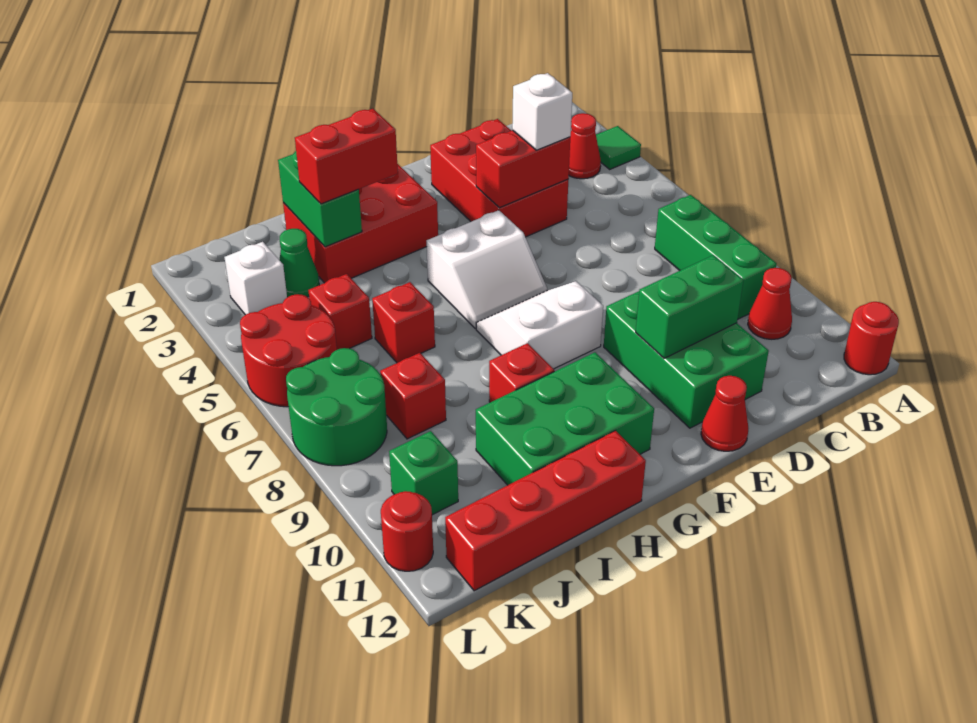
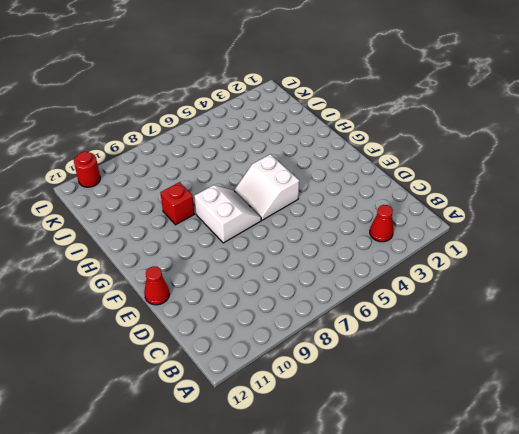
none -> green 1x1 tile [596,126,641,169]
none -> red 1x1 round brick [844,302,899,375]
none -> green 1x3 brick [655,195,777,319]

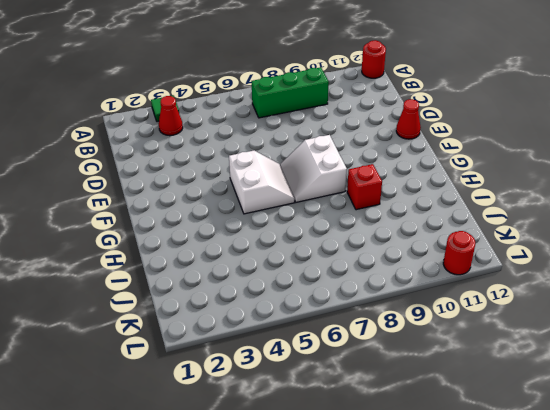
none -> red 1x1 cone [748,268,792,339]
none -> red 2x3 brick [430,119,568,237]
none -> green 2x3 brick [604,291,769,428]

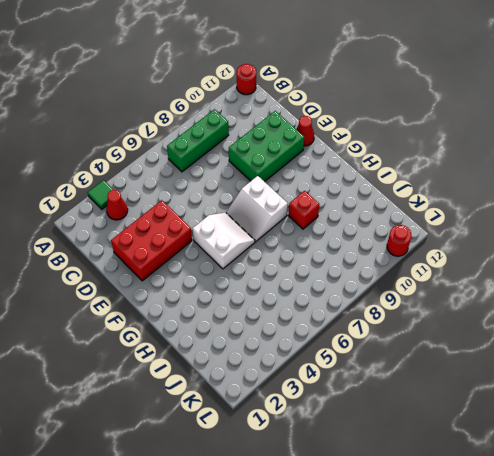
none -> red 1x1 cone [748,268,792,339]
none -> red 2x3 brick [283,164,438,283]
none -> green 2x3 brick [476,352,654,485]

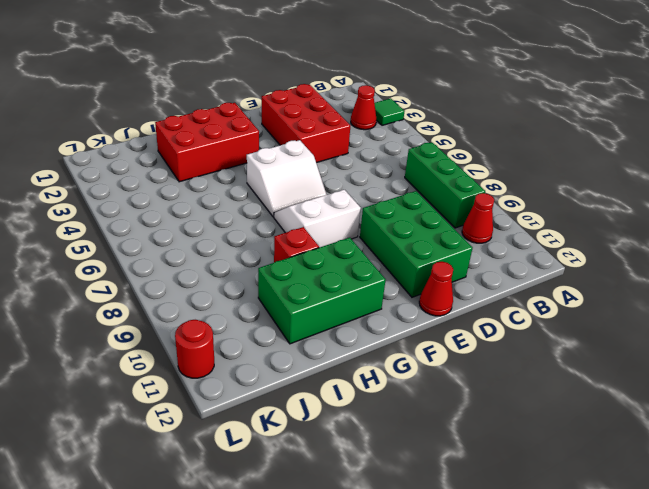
none -> red 1x1 round brick [844,302,899,375]
none -> red 1x4 brick [445,431,646,591]
none -> red 1x1 brick [372,282,435,363]

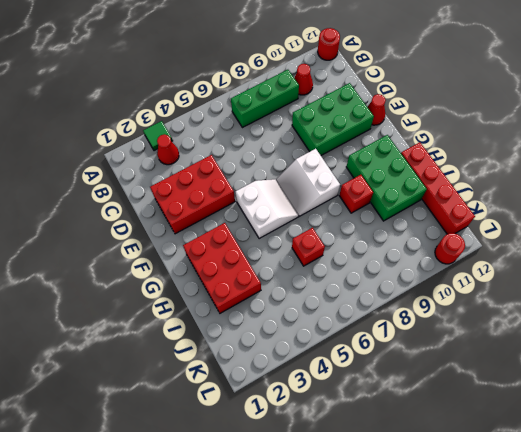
none -> green 1x1 cone [279,229,319,297]
none -> red 1x1 brick [308,274,372,350]
none -> red 1x1 brick [380,353,446,439]

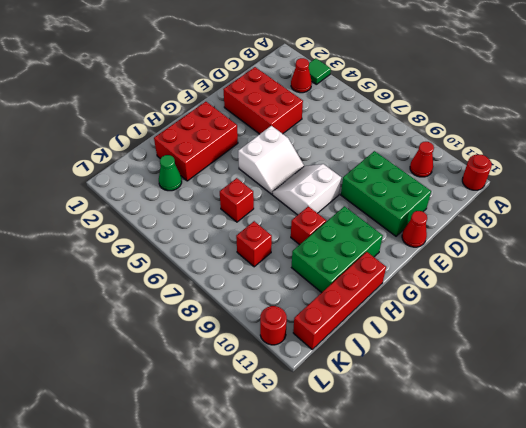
none -> green 1x3 brick [655,195,777,319]
none -> red 1x1 brick [308,274,372,350]
none -> white 1x1 brick [224,242,287,315]

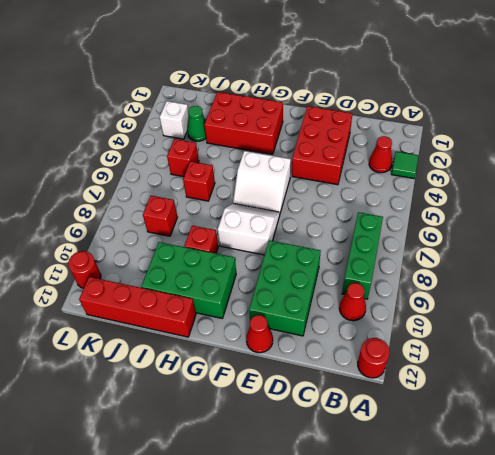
none -> red 2x2 round brick [240,294,337,407]
none -> green 2x2 round brick [286,348,387,466]
none -> green 1x1 brick [389,431,458,515]

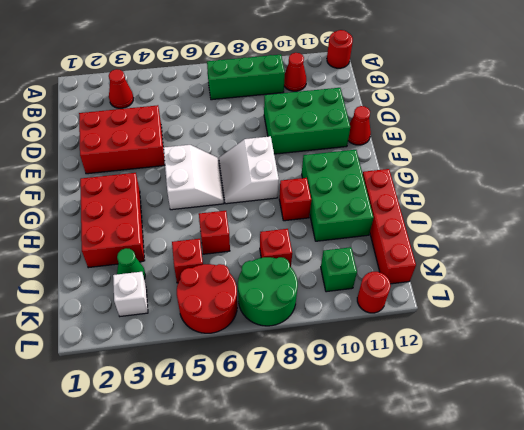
none -> green 1x1 tile [596,126,641,169]
none -> red 1x2 brick [476,130,570,208]
none -> green 1x2 brick [636,255,743,358]

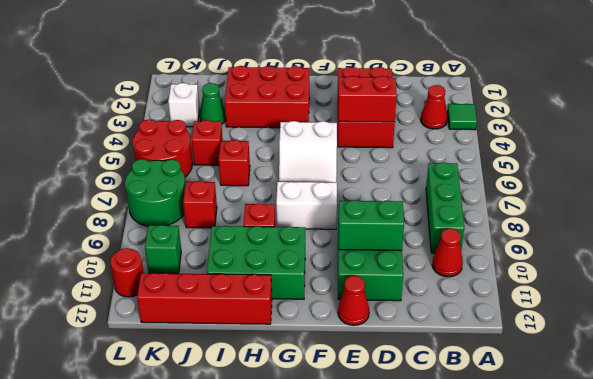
none -> red 1x1 round brick [844,302,899,375]
none -> green 1x2 brick [278,151,362,247]
none -> white 1x1 brick [512,73,572,150]

